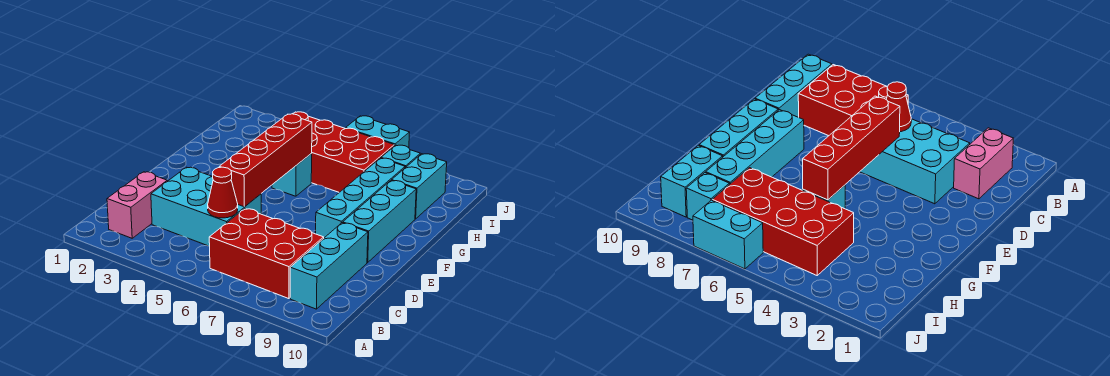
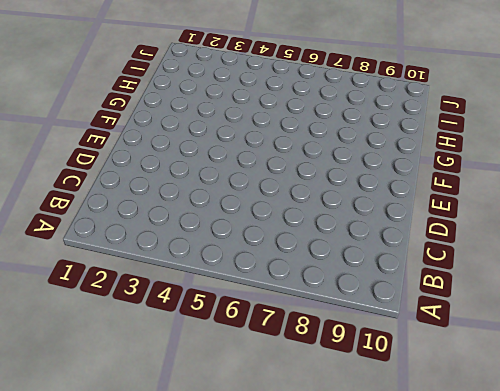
none -> pink 1x2 brick [107,172,167,238]
none -> red 2x3 brick [209,209,324,299]
none -> cyan 1x3 brick [290,223,368,309]

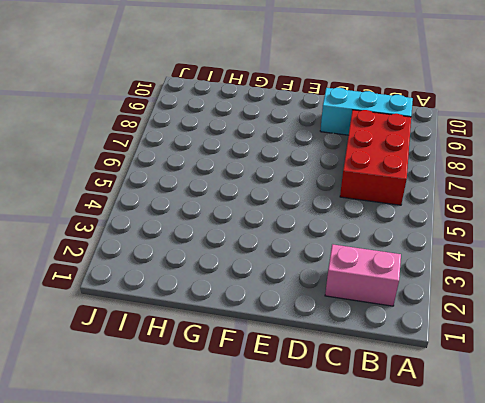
none -> cyan 2x3 brick [151,167,261,246]
none -> cyan 1x4 brick [316,158,405,238]
none -> cyan 1x3 brick [343,180,416,262]

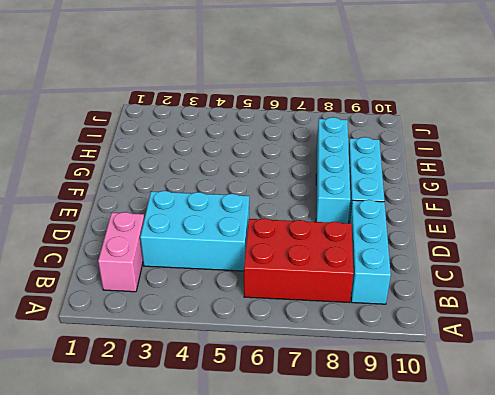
none -> cyan 1x1 brick [272,154,312,196]
none -> red 2x4 brick [293,112,394,192]
none -> cyan 1x2 brick [392,154,447,219]

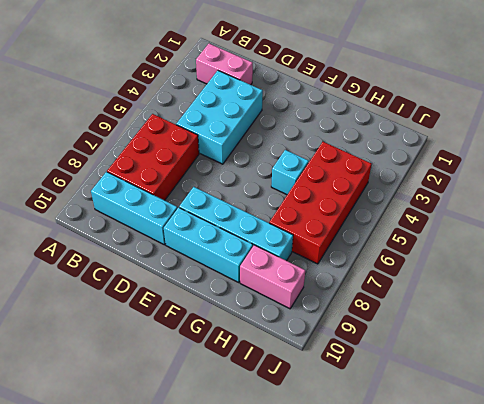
pink 1x2 brick [240,245,305,309] -> cyan 1x2 brick [392,154,447,219]
none -> cyan 1x1 brick [381,145,420,168]
none -> cyan 1x2 brick [346,116,410,148]
none -> red 1x1 cone [208,167,238,218]

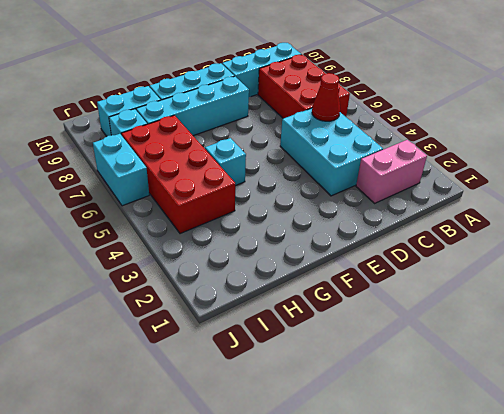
none -> red 1x4 brick [219,114,312,207]

